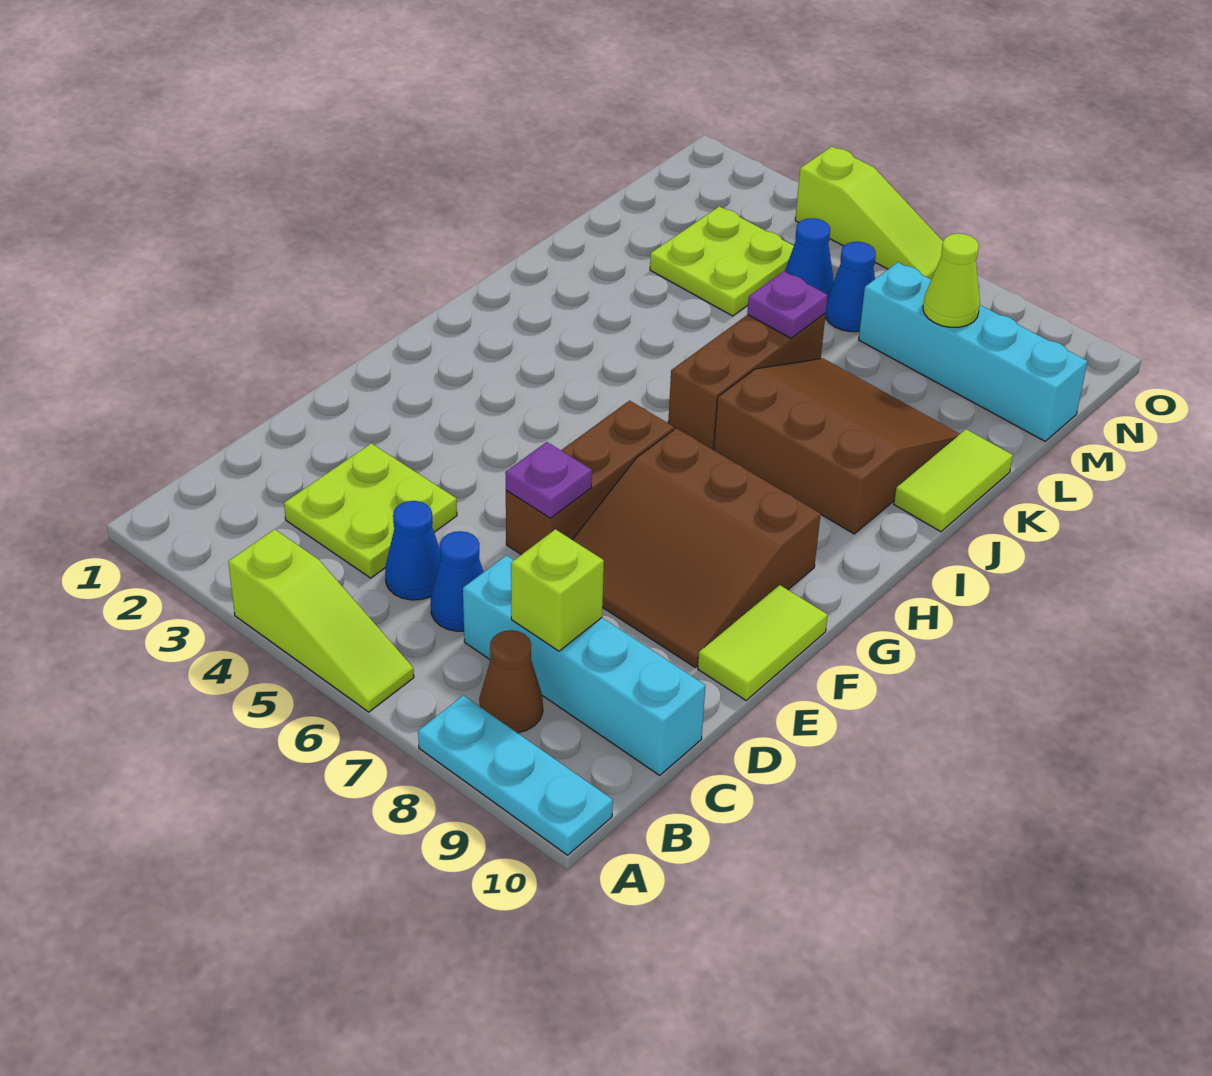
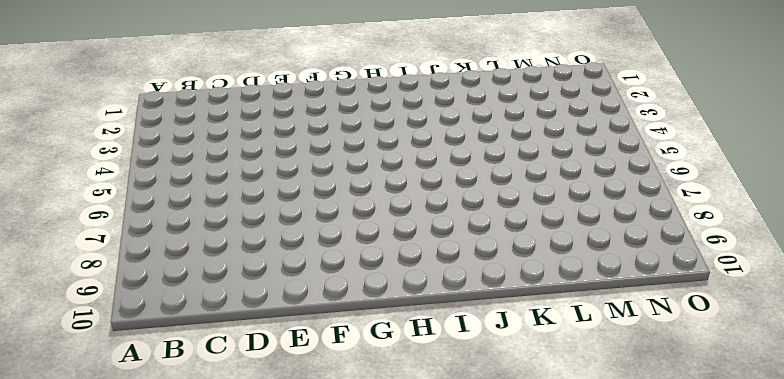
none -> lime 1x3 slope [228,529,414,712]
none -> cyan 1x3 plate [418,695,613,855]
none -> brown 1x1 cone [479,630,543,733]

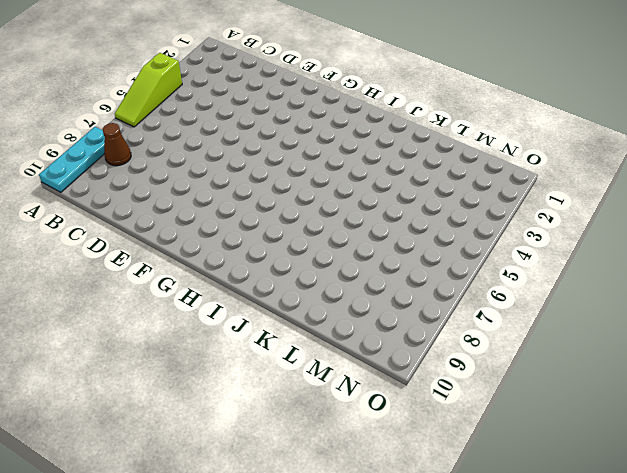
none -> lime 2x2 plate [284,443,457,578]
none -> blue 1x1 cone [385,501,441,600]
none -> blue 1x1 cone [431,531,483,631]

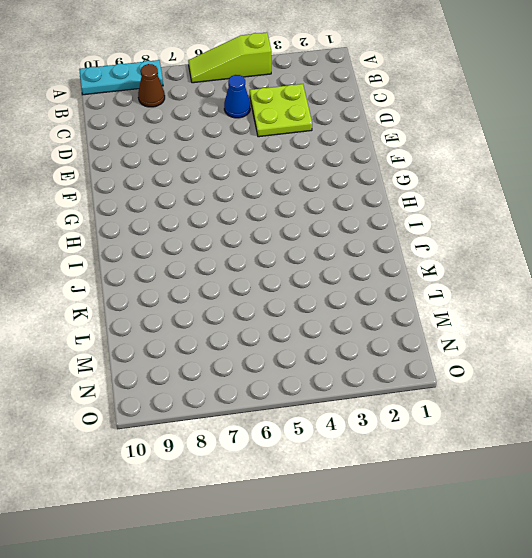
none -> blue 1x1 cone [431,531,483,631]
none -> cyan 1x4 brick [463,555,706,775]
none -> brown 1x3 brick [506,401,674,555]

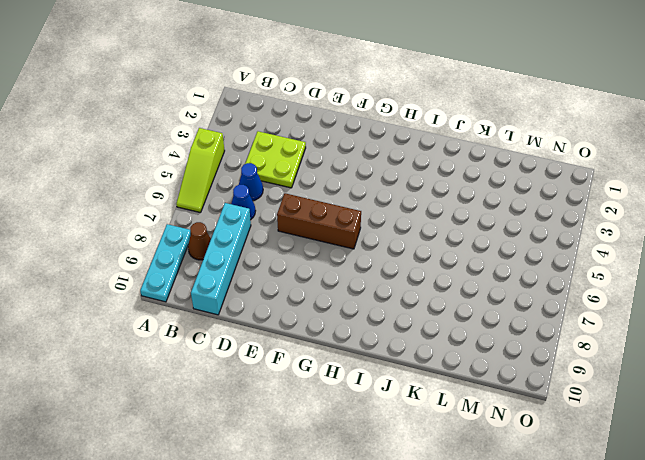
none -> brown 3x3 slope [572,428,821,667]
none -> lime 1x2 tile [698,585,828,700]
none -> brown 1x3 brick [668,313,826,449]

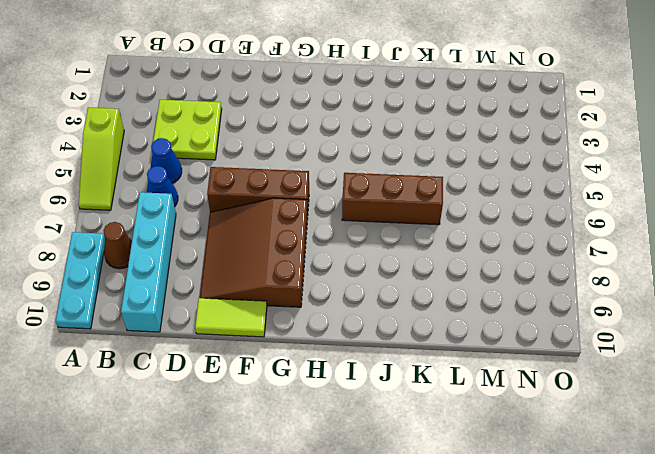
none -> brown 3x3 slope [714,358,959,534]
none -> lime 1x2 tile [894,429,1013,532]
none -> lime 2x2 plate [650,206,794,316]

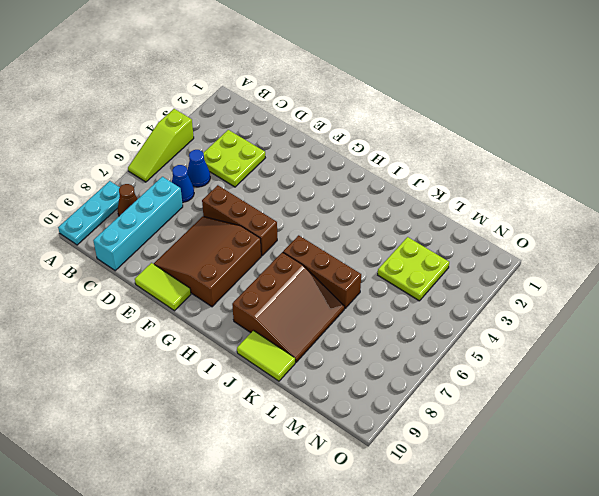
none -> blue 1x1 cone [785,218,834,297]
none -> blue 1x1 cone [825,242,876,332]
none -> cyan 1x4 brick [859,262,1088,441]

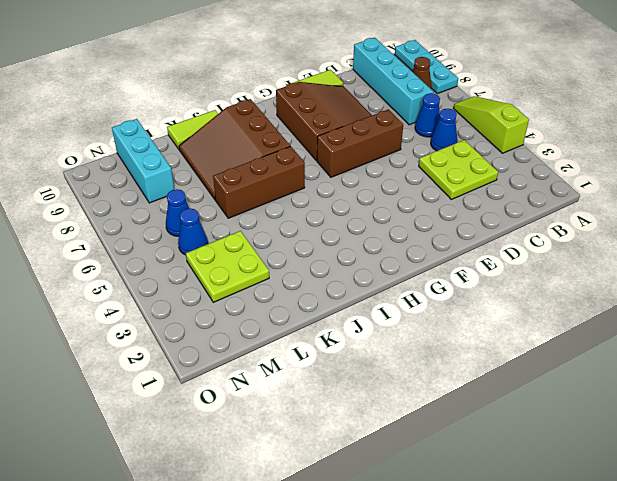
cyan 1x3 brick [112,119,174,203] -> cyan 1x4 brick [859,262,1088,441]
none -> lime 1x3 slope [795,147,943,279]
none -> lime 1x1 brick [511,529,604,651]
none -> purple 1x1 plate [505,442,592,518]

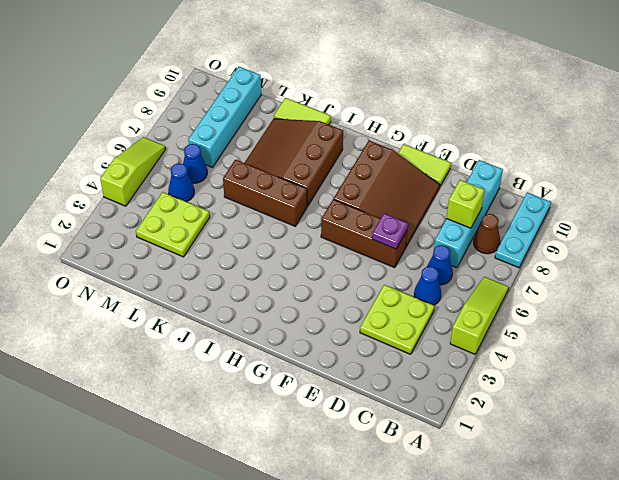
none -> purple 1x1 plate [747,271,828,338]
none -> lime 1x1 cone [923,233,980,327]

